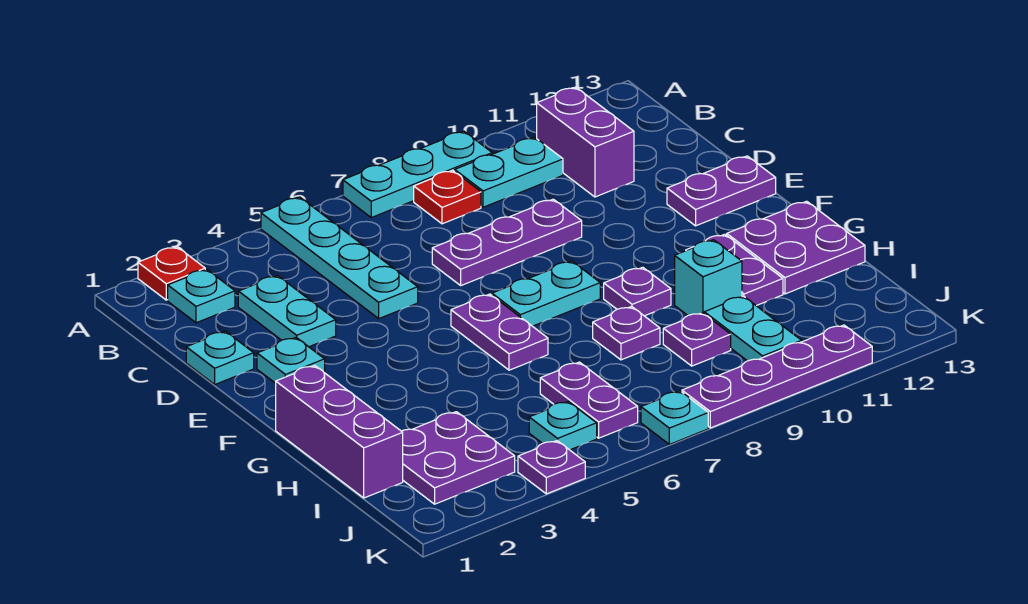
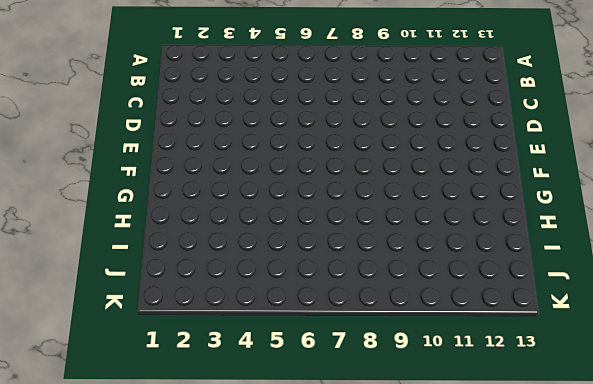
none -> red 1x1 plate [138,247,205,300]
none -> cyan 1x4 plate [261,197,418,318]
none -> cyan 1x3 plate [343,131,492,218]

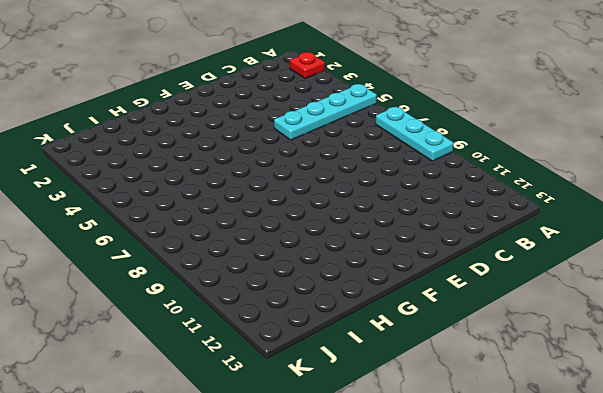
none -> cyan 1x1 plate [168,269,235,323]
none -> red 1x1 plate [414,170,481,224]
none -> cyan 1x2 plate [455,137,563,207]

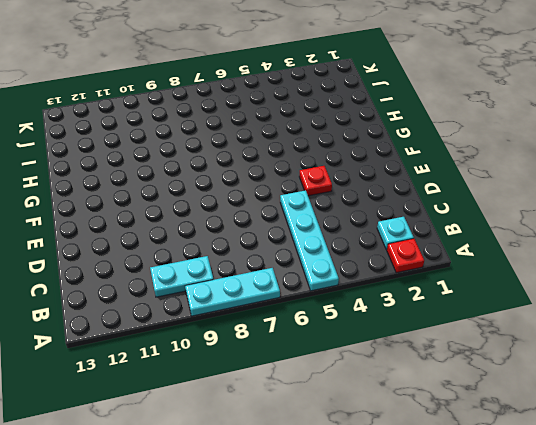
red 1x1 plate [299,166,332,196] -> red 1x1 plate moved to [414,170,481,224]
none -> purple 1x2 brick [537,87,634,197]
none -> cyan 1x2 plate [238,276,336,347]
none -> cyan 1x1 plate [186,331,254,384]

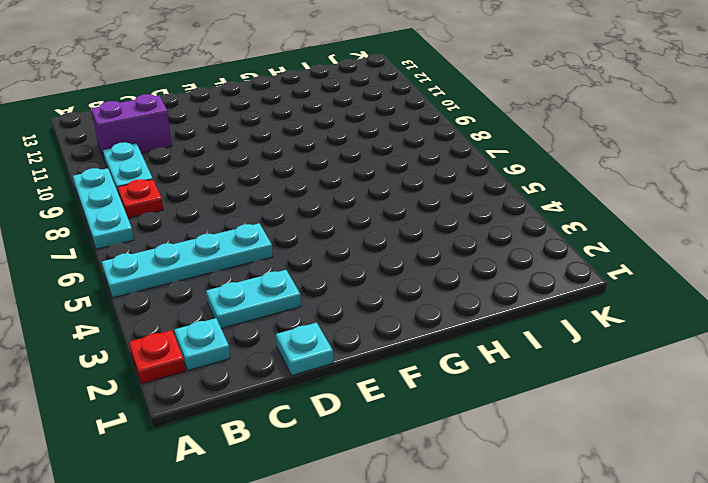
none -> purple 1x3 plate [432,199,582,285]
none -> cyan 1x1 plate [257,337,325,383]
none -> purple 1x2 plate [667,156,776,226]

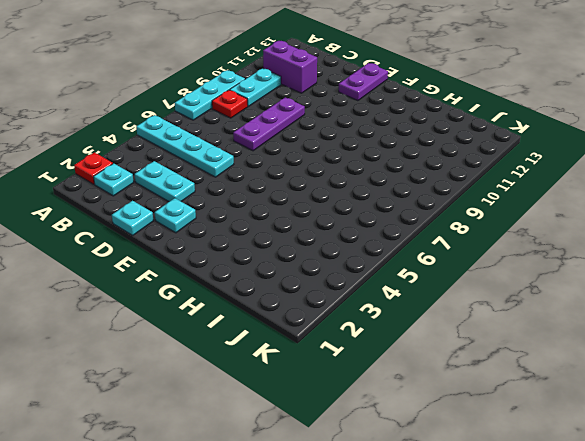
none -> purple 1x2 plate [451,294,548,370]
none -> cyan 1x2 plate [492,261,600,326]
none -> purple 1x3 brick [276,365,403,498]

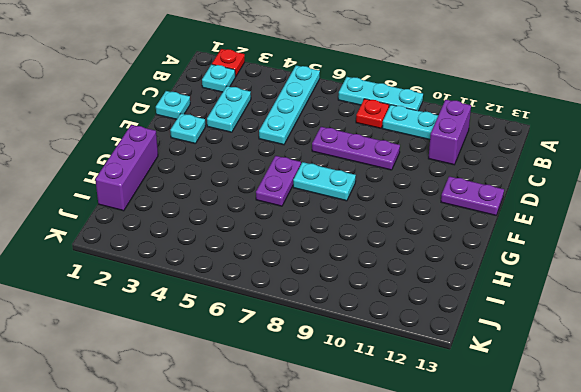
none -> purple 1x1 plate [604,267,671,316]
none -> purple 1x2 plate [687,234,783,306]
none -> purple 2x2 plate [727,201,865,294]

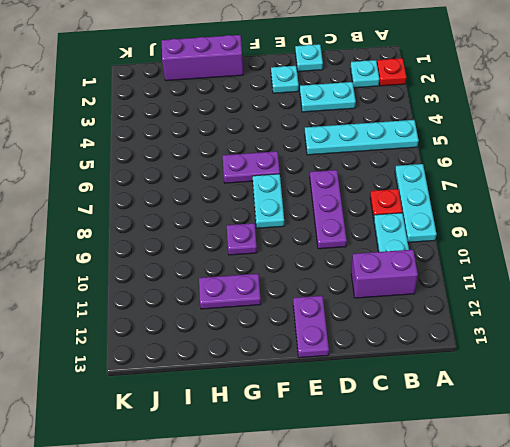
none -> purple 2x2 plate [727,201,865,294]
none -> purple 1x1 plate [593,307,660,360]
none -> cyan 1x1 brick [675,240,742,315]

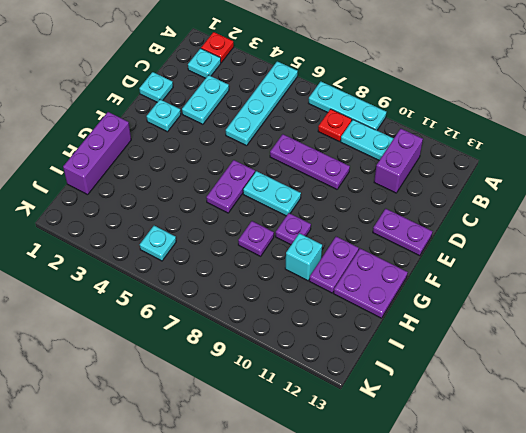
none -> purple 2x2 plate [402,412,515,504]
none -> purple 1x2 plate [540,362,638,438]
none -> purple 1x1 plate [663,313,731,366]

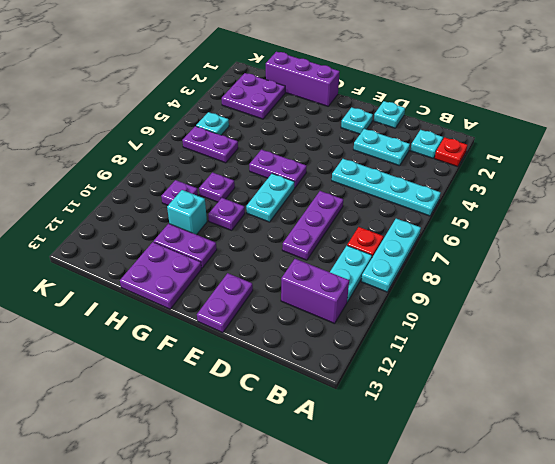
none -> cyan 1x2 plate [704,296,802,361]
none -> purple 1x1 plate [518,441,585,494]
none -> cyan 1x1 plate [641,391,708,444]

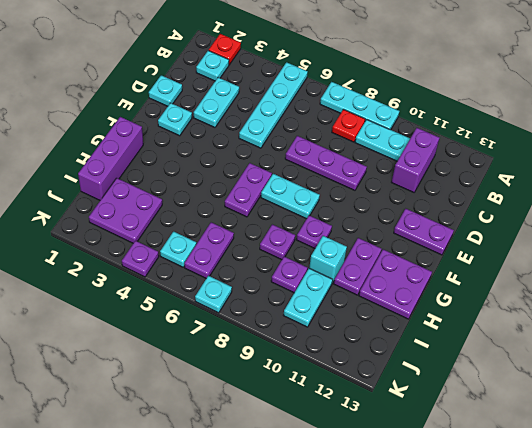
none -> purple 1x4 plate [682,325,872,428]

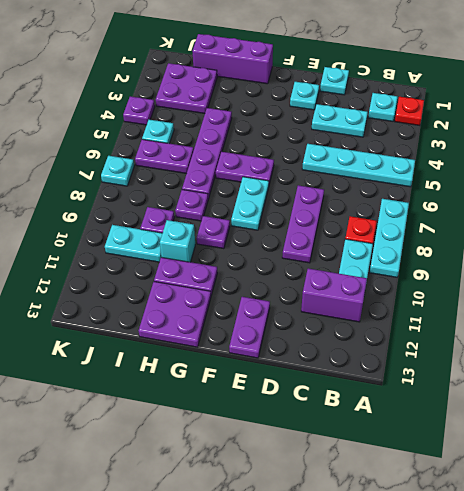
purple 1x4 plate [182,108,232,199] -> purple 1x4 plate moved to [682,325,872,428]

